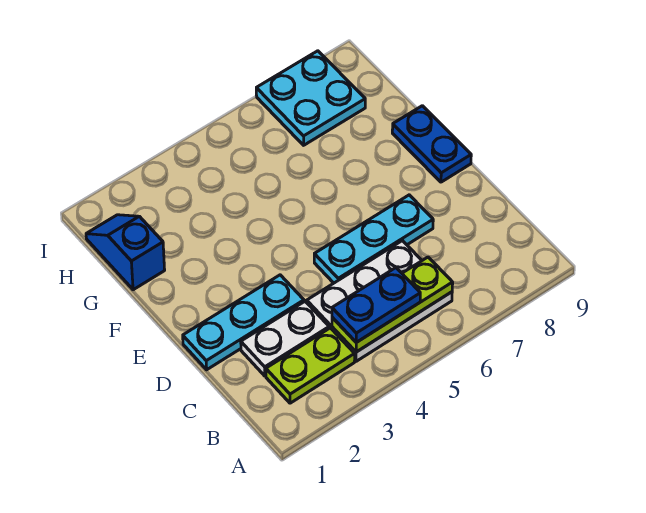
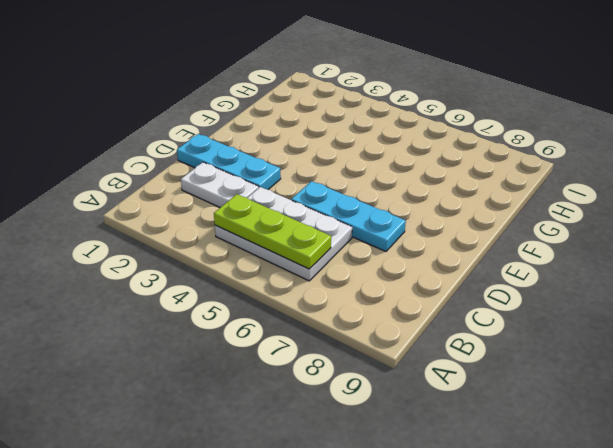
none -> lime 1x2 plate [266,328,355,403]
none -> blue 1x2 plate [392,106,471,182]

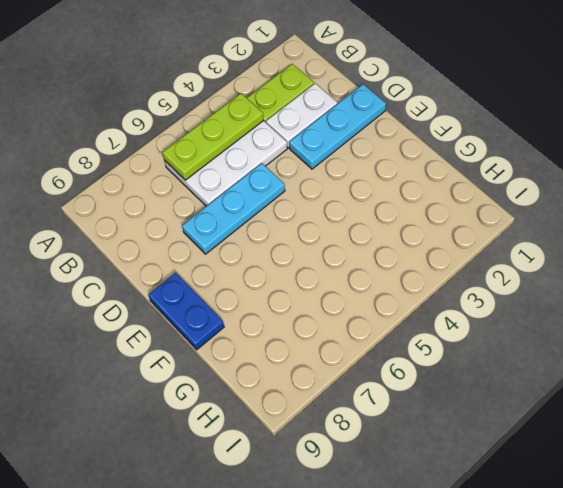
none -> blue 1x2 slope [86,215,165,290]
none -> cyan 2x2 plate [256,51,365,145]

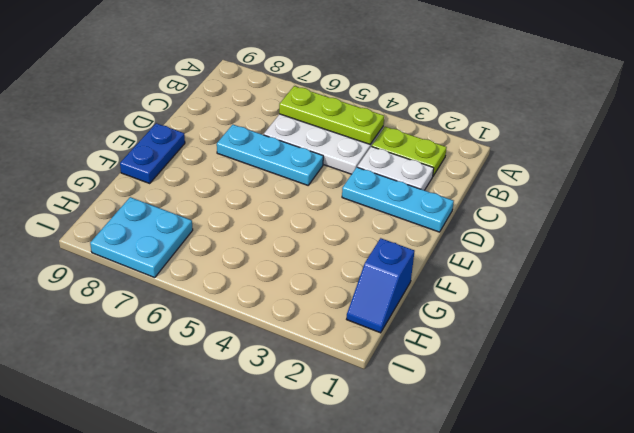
none -> blue 1x2 plate [332,268,420,342]

